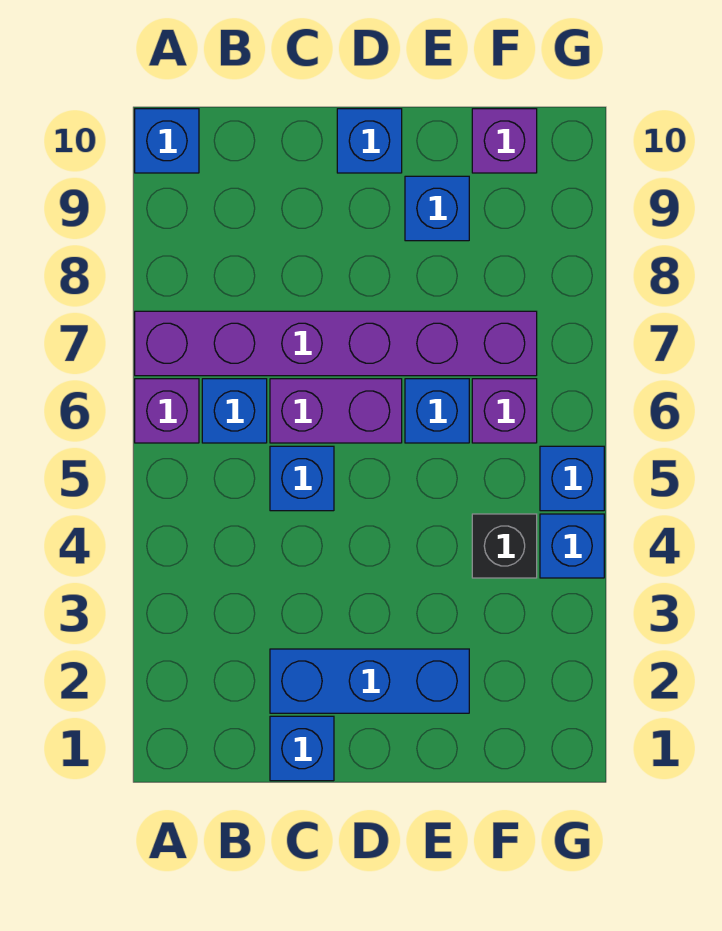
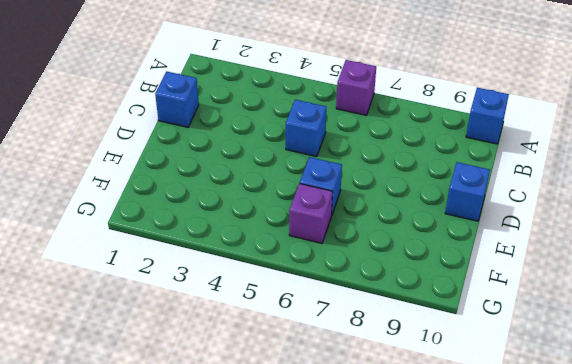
none -> purple 1x6 brick [135,311,537,376]
none -> blue 1x1 brick [202,379,267,443]
none -> blue 1x3 brick [270,649,469,713]

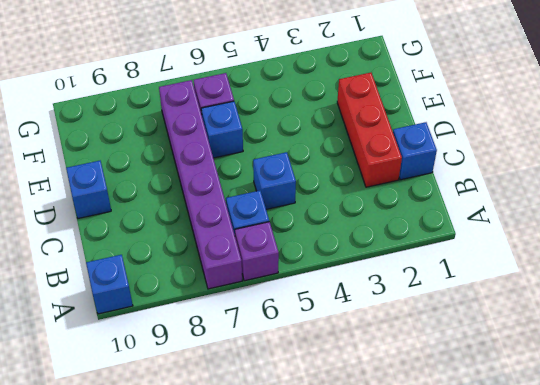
red 1x3 brick [337,73,402,187] -> blue 1x3 brick [270,649,469,713]
none -> purple 1x2 brick [270,379,402,443]
none -> blue 1x1 brick [405,176,469,241]
none -> black 1x1 brick [472,514,537,578]

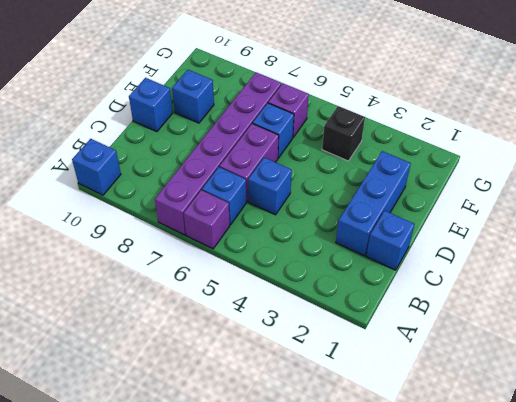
none -> purple 1x1 brick [472,109,537,173]
none -> blue 1x1 brick [540,514,604,578]
none -> blue 1x1 brick [540,446,604,511]

